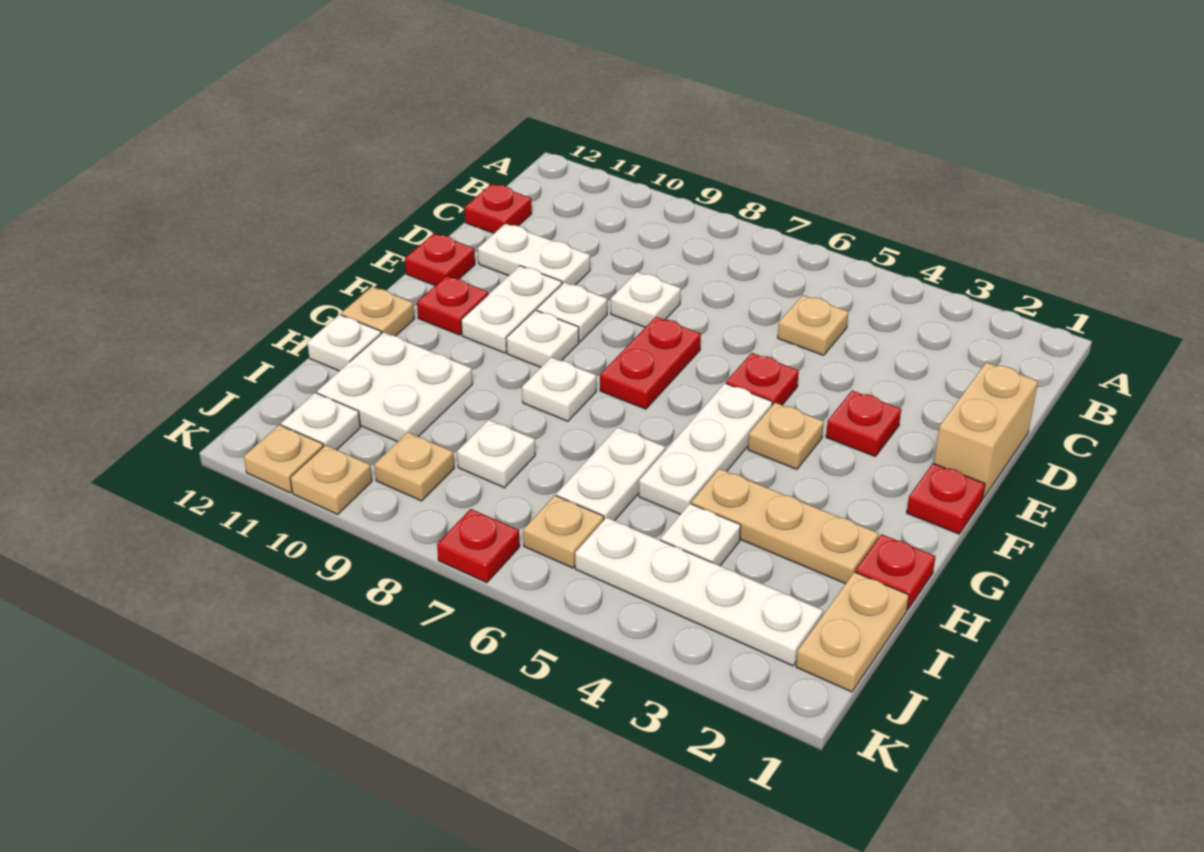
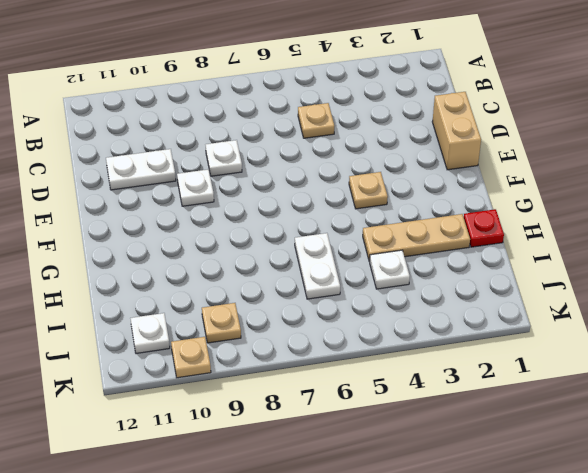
none -> red 1x1 plate [465,184,532,233]
none -> red 1x1 plate [826,391,901,457]
none -> red 1x1 plate [726,353,799,405]
none -> red 1x2 plate [600,317,701,409]

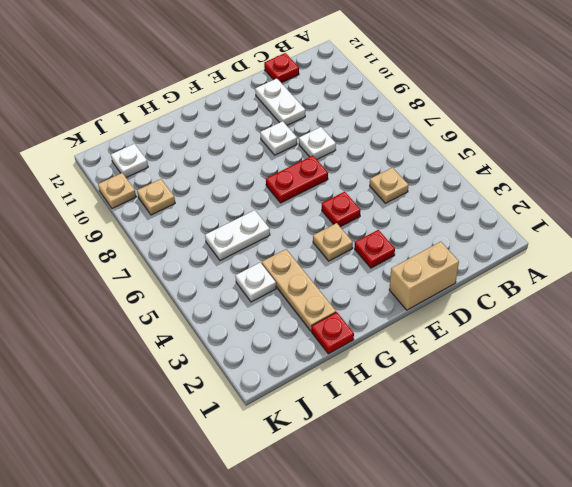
none -> white 1x2 plate [461,266,562,353]
none -> red 1x1 plate [405,234,475,286]
none -> red 1x1 plate [907,463,985,534]
none -> white 1x3 plate [639,383,772,514]

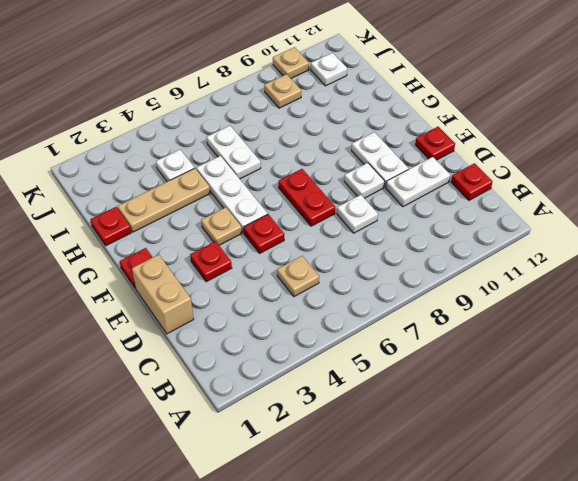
none -> white 1x1 plate [506,310,579,367]
none -> red 1x1 plate [417,276,488,335]
none -> white 1x1 plate [522,357,596,421]
none -> tan 1x1 plate [341,287,415,336]

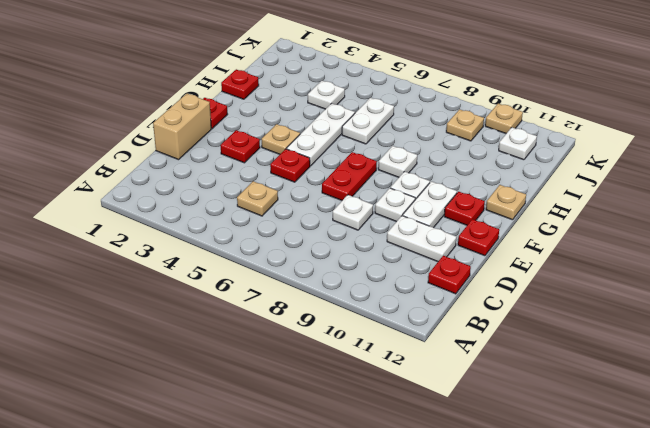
none -> tan 1x3 plate [691,469,879,584]
none -> white 2x2 plate [317,332,472,442]
none -> white 1x1 plate [307,315,381,371]
none -> tan 1x2 plate [796,572,909,692]

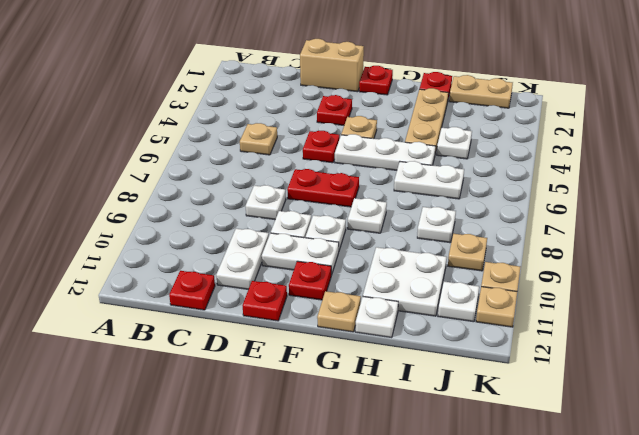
none -> white 1x4 plate [575,517,823,666]
none -> tan 1x1 plate [523,495,604,568]
none -> red 1x1 plate [437,509,520,583]

